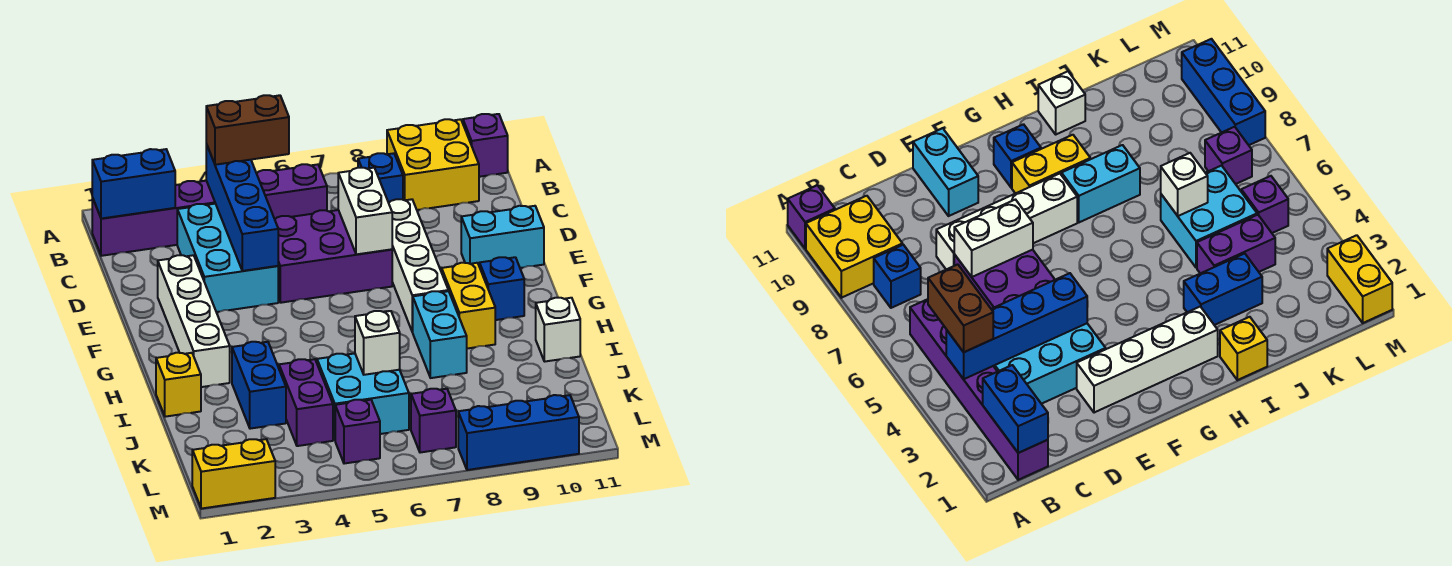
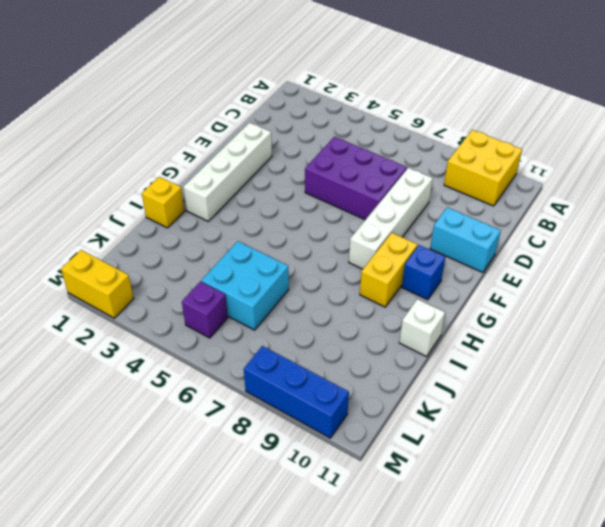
none -> purple 1x1 brick [463,114,508,177]
none -> purple 1x6 brick [92,164,327,256]
none -> blue 1x1 brick [358,153,403,203]

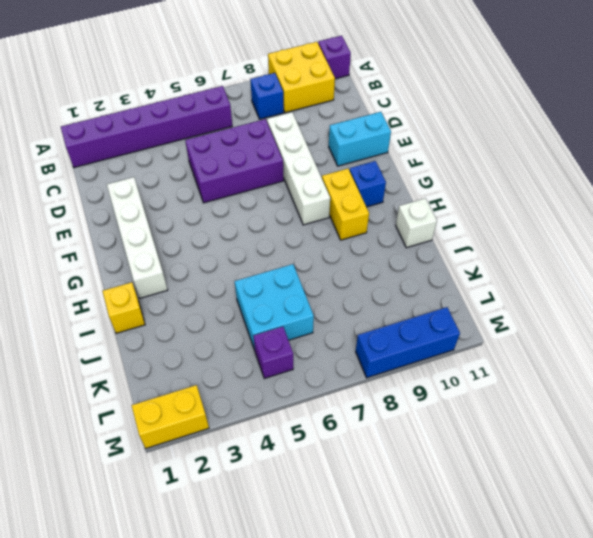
none -> cyan 2x3 brick [177,204,278,312]
none -> cyan 1x2 brick [413,291,467,378]
none -> blue 1x2 brick [232,342,286,429]

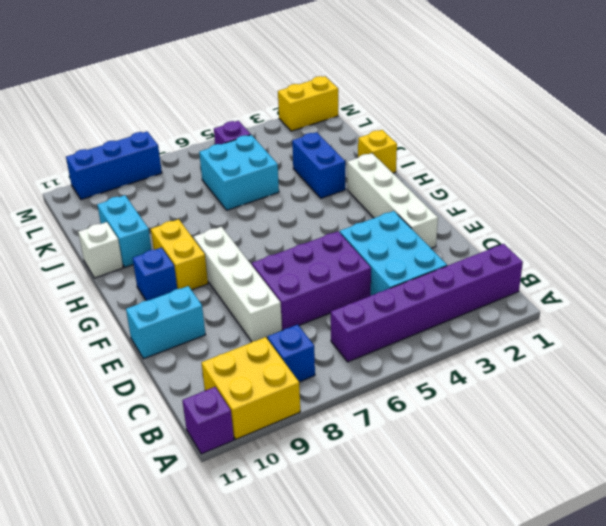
cyan 1x2 brick [97,195,152,267] -> cyan 1x2 brick moved to [413,291,467,378]
none -> purple 1x2 brick [279,359,333,446]
none -> purple 1x1 brick [411,389,456,453]
none -> blue 1x2 brick [92,149,175,219]

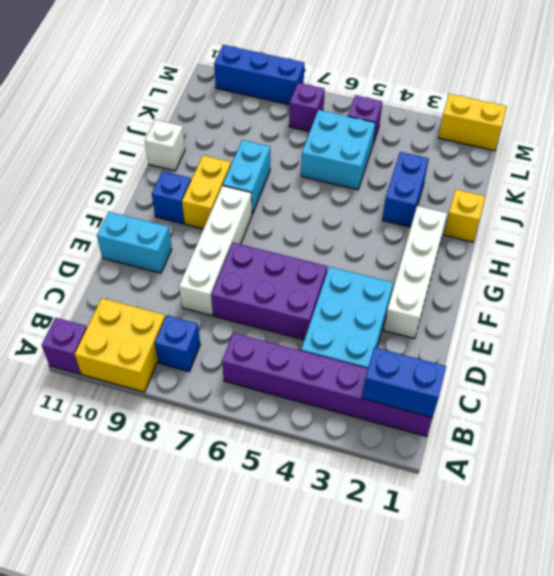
none -> purple 1x2 brick [279,359,333,446]
none -> blue 1x4 brick [206,144,278,271]
none -> white 1x2 brick [338,168,392,254]

